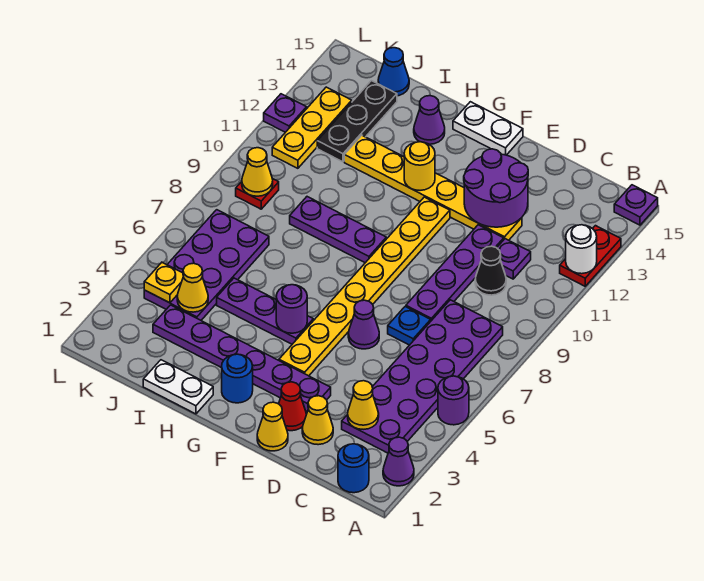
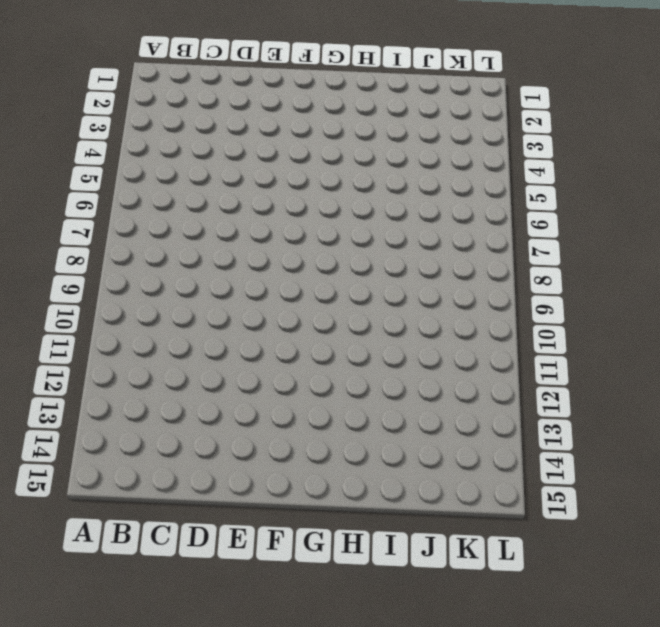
none -> purple 1x1 cone [383,437,414,486]
none -> purple 1x1 round brick [438,376,469,425]
none -> red 1x2 plate [560,226,621,286]
none -> purple 1x1 plate [614,185,658,225]

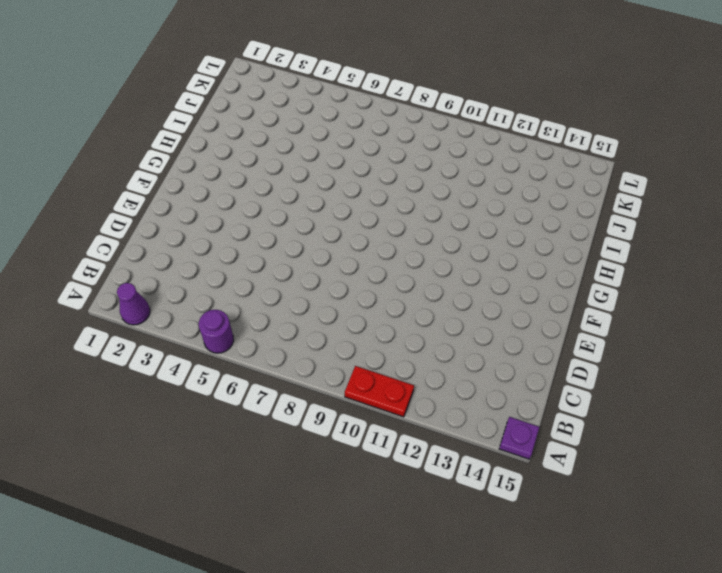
red 1x2 plate [345,366,414,417] -> red 1x2 plate moved to [560,226,621,286]
none -> blue 1x1 round brick [338,444,369,493]
none -> purple 2x6 plate [342,300,503,453]
none -> black 1x1 cone [475,246,506,295]
none -> purple 1x1 plate [497,239,531,279]

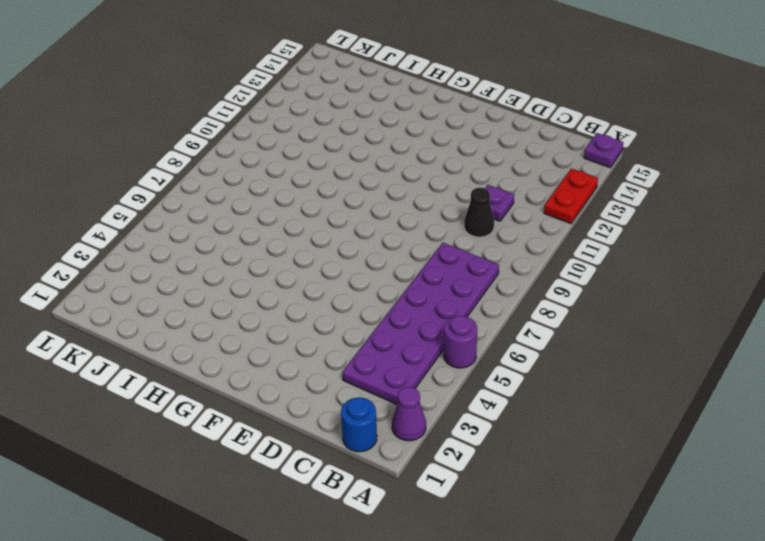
none -> yellow 1x1 cone [302,396,333,445]
none -> blue 1x1 plate [388,307,431,345]
none -> purple 1x4 plate [406,225,504,321]
none -> yellow 1x6 plate [344,135,522,240]

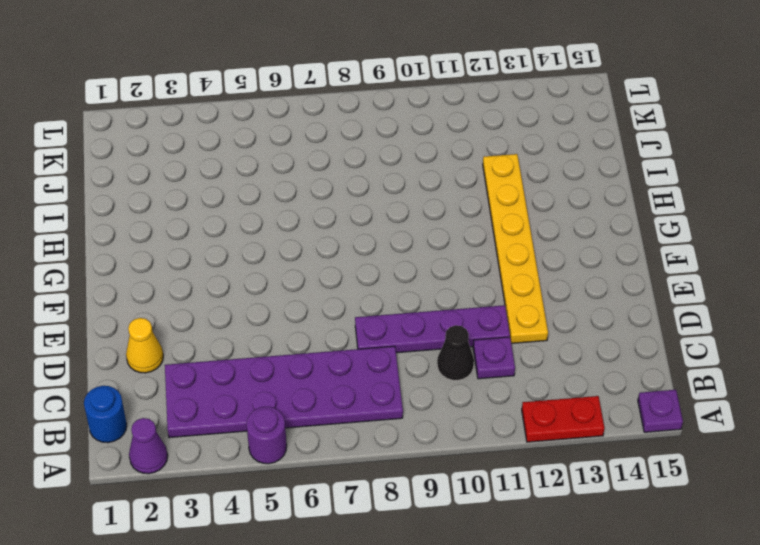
none -> blue 1x1 plate [388,307,431,345]
none -> yellow 1x1 cone [257,402,288,451]
none -> red 1x1 cone [279,382,306,431]
none -> purple 1x6 plate [153,305,331,412]

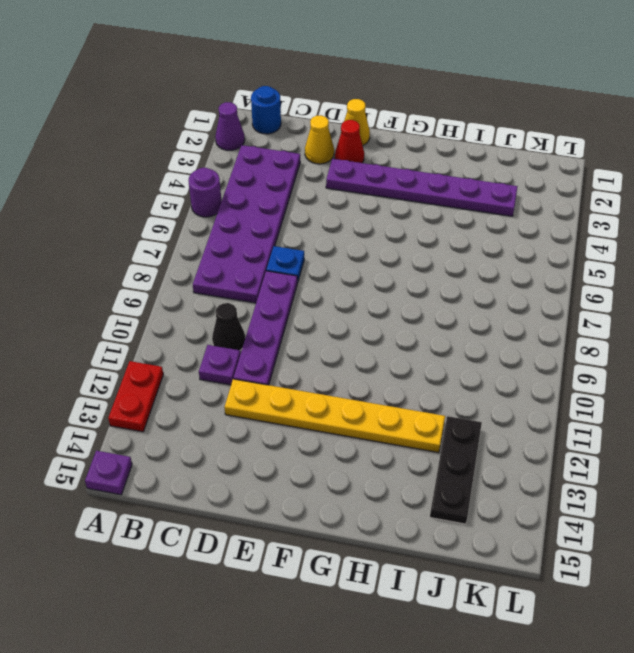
none -> purple 1x1 cone [348,300,379,349]
none -> yellow 1x8 plate [279,197,450,376]
none -> white 1x2 plate [453,102,523,155]
none -> blue 1x1 round brick [222,354,253,403]

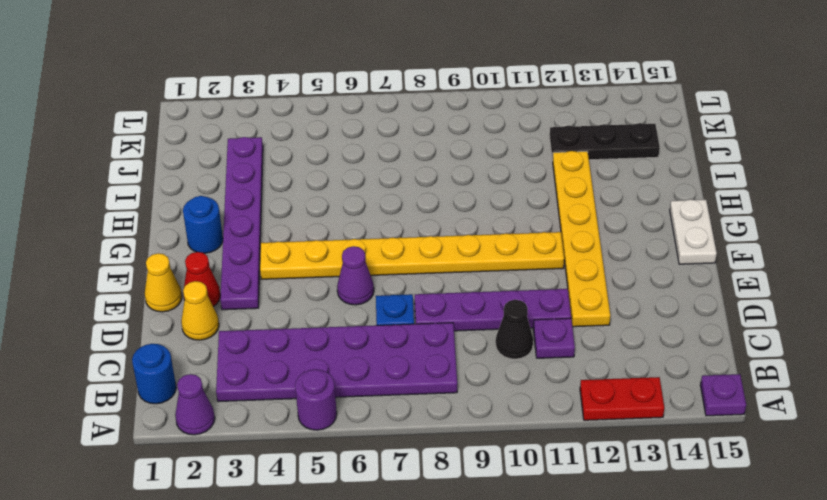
none -> purple 1x3 plate [217,278,313,344]
none -> purple 1x3 plate [290,197,386,263]
none -> white 1x2 plate [143,360,213,414]
none -> purple 1x1 cone [414,96,445,144]

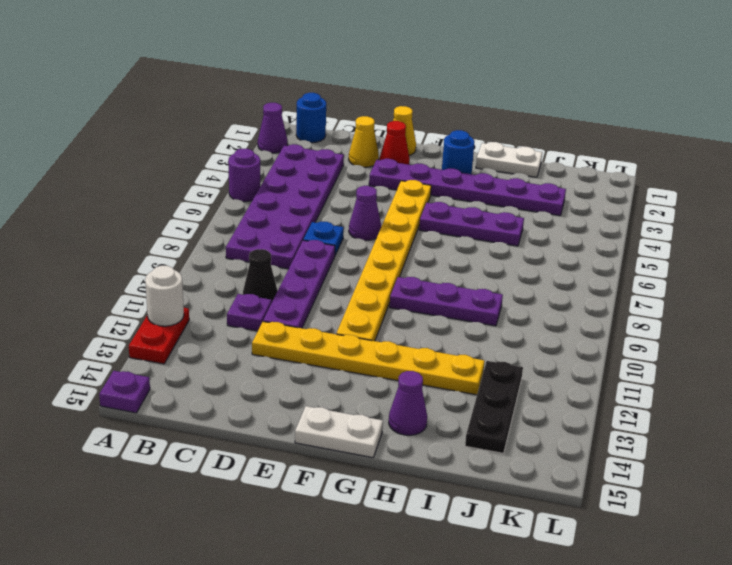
none -> purple 2x4 plate [144,210,269,320]
none -> blue 1x1 cone [378,48,409,96]
none -> red 1x1 plate [236,179,279,209]
none -> yellow 1x3 plate [272,87,352,168]

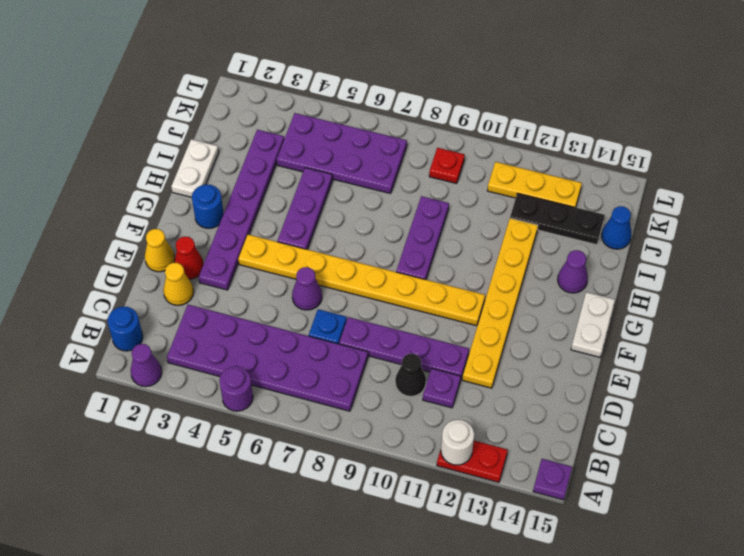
none -> purple 1x1 plate [264,94,307,132]
none -> yellow 1x1 cone [348,381,379,429]
none -> purple 2x2 round brick [464,149,528,227]
none -> purple 1x1 round brick [276,285,307,333]

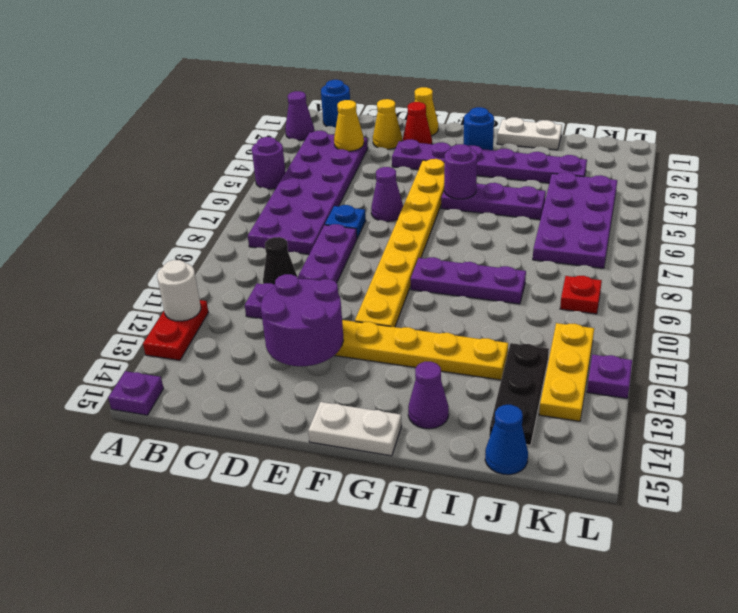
none -> yellow 1x1 round brick [404,142,435,190]
none -> yellow 1x1 cone [177,263,208,312]
none -> yellow 1x1 plate [144,262,183,303]
none -> yellow 1x1 cone [242,148,273,196]

